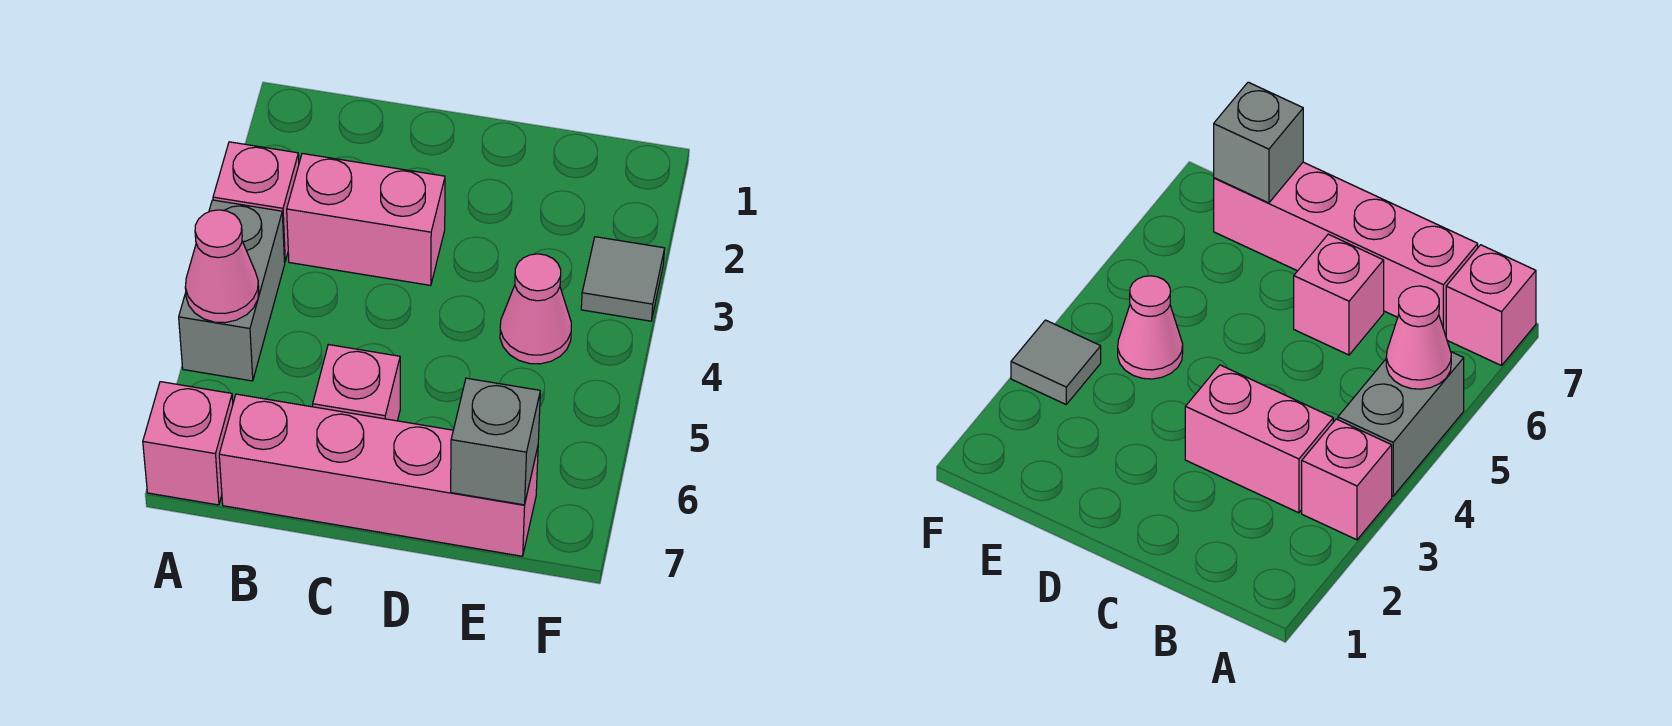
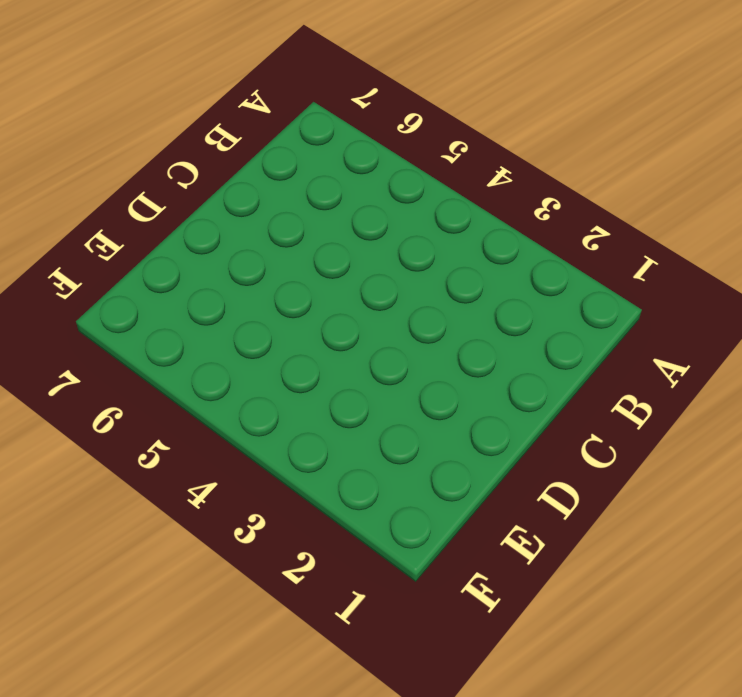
none -> pink 1x1 brick [213,142,299,262]
none -> grey 1x2 brick [179,200,285,381]

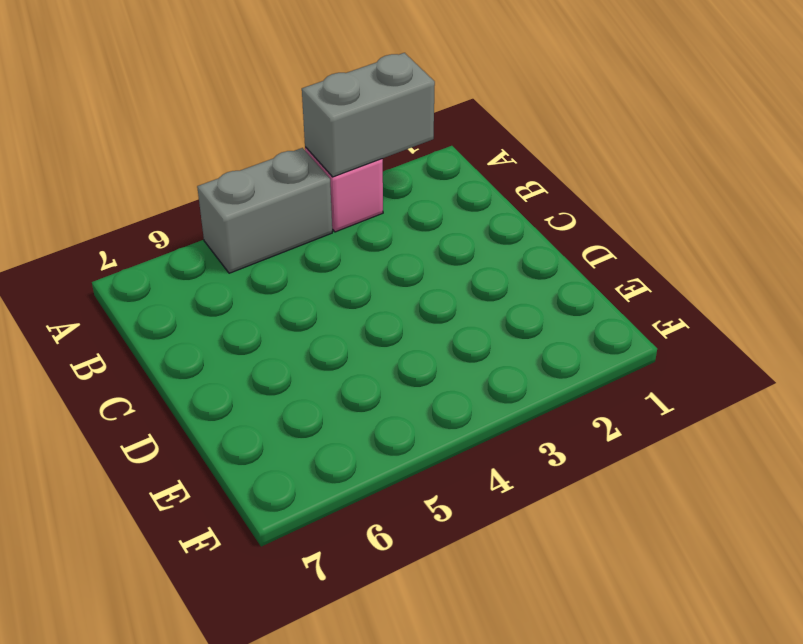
grey 1x2 brick [302,53,435,177] -> none
none -> pink 1x1 brick [143,382,233,505]
none -> pink 1x2 brick [287,154,445,285]

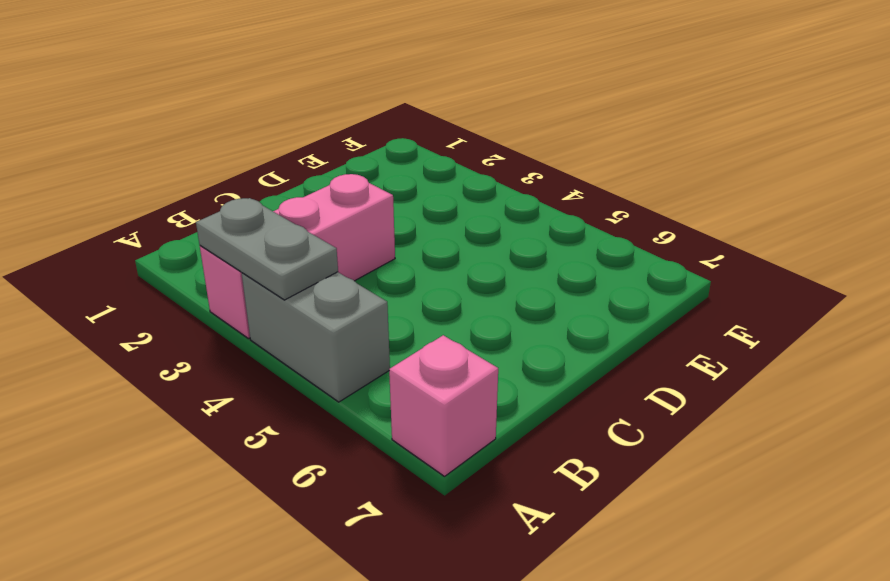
grey 1x2 plate [196,198,338,300] -> none
none -> pink 1x4 brick [219,394,538,556]
none -> pink 1x1 brick [313,345,400,421]

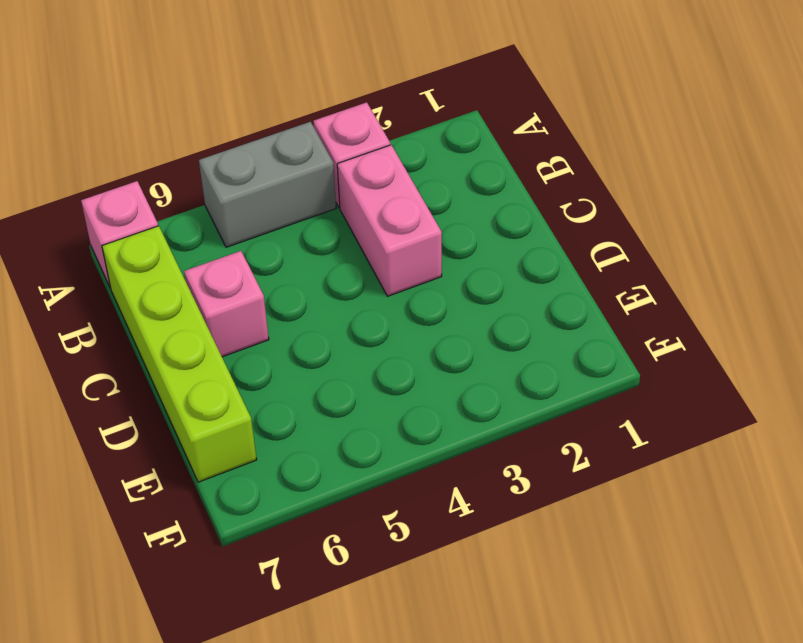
lime 1x4 brick [102,226,257,482] -> pink 1x4 brick [219,394,538,556]
none -> pink 1x1 cone [500,254,571,364]
none -> grey 1x1 tile [581,237,665,321]

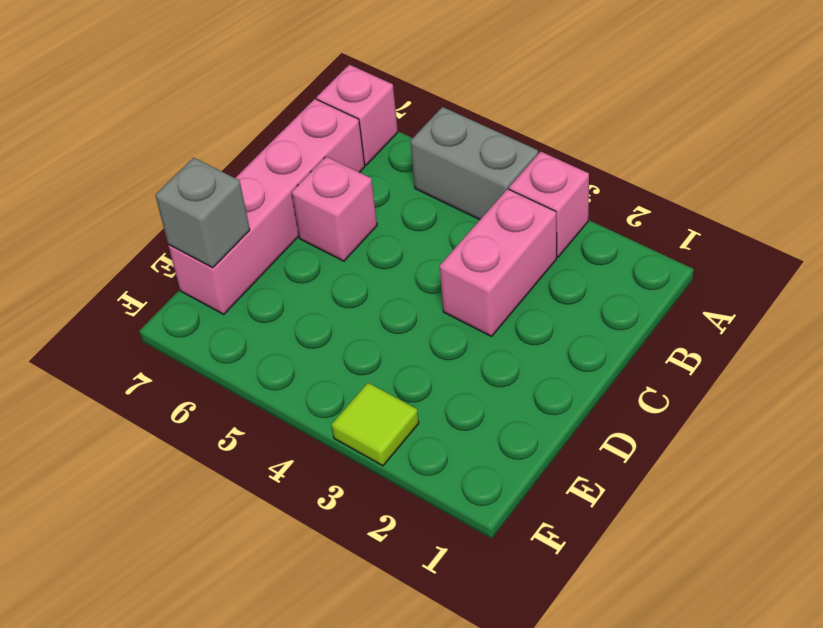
lime 1x1 tile [332,383,419,466] -> grey 1x1 tile [581,237,665,321]
none -> pink 1x1 cone [500,254,571,364]
none -> pink 1x1 cone [185,210,259,323]

